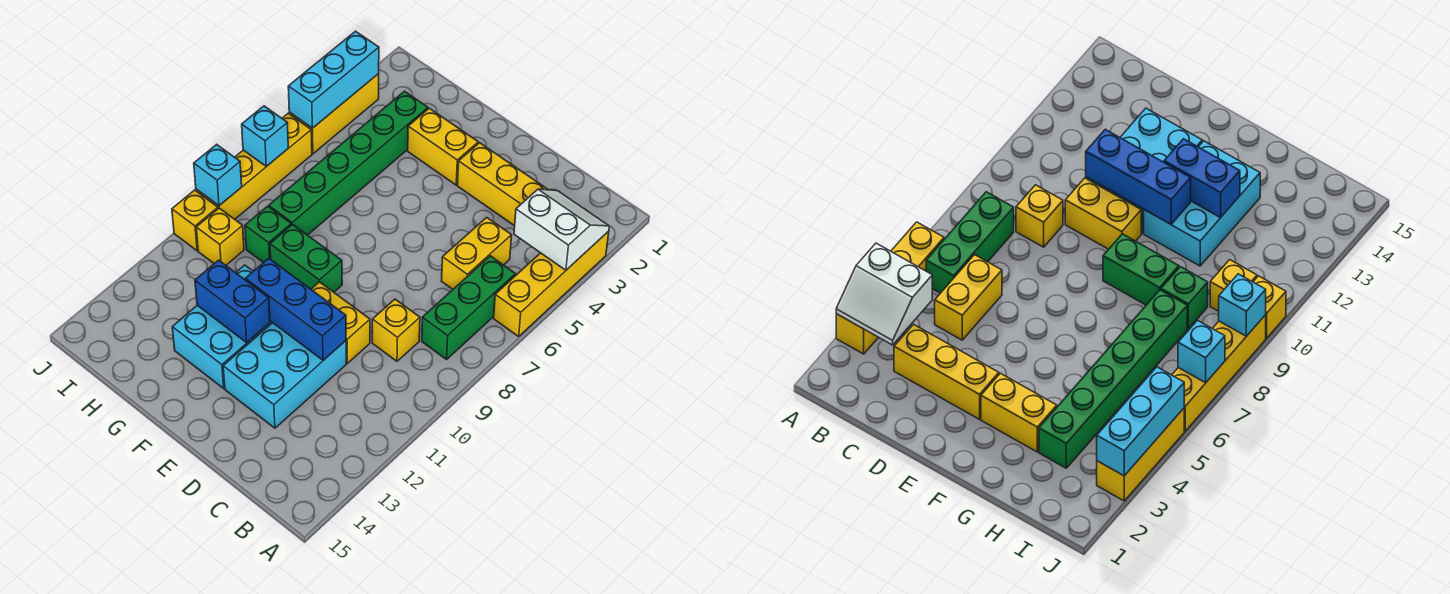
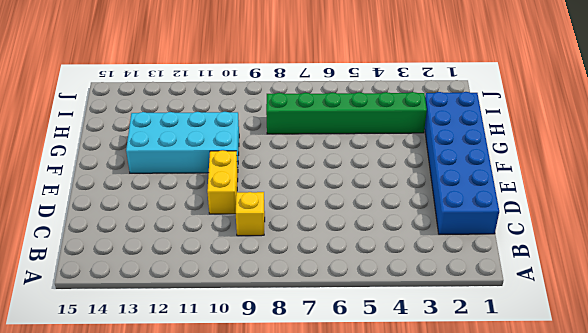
blue 2x6 brick [425,92,499,234] -> none
cyan 2x4 brick [126,112,239,173] -> cyan 2x3 brick [172,265,272,388]
none -> yellow 1x4 brick [494,231,609,336]
none -> green 1x3 brick [422,256,516,359]
none -> yellow 1x3 brick [457,143,548,226]

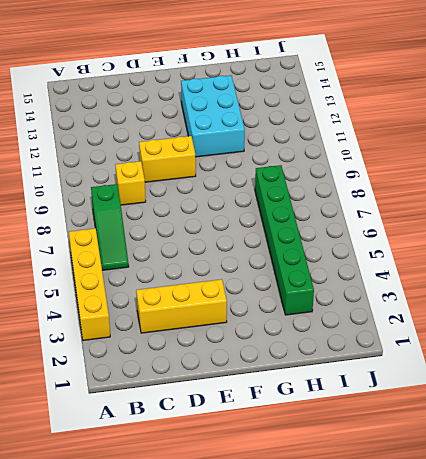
green 1x3 slope [91,184,129,270] -> green 1x3 brick [422,256,516,359]
none -> yellow 1x2 brick [442,217,512,289]
none -> cyan 2x3 brick [223,323,346,428]
none -> yellow 1x2 brick [408,108,478,185]

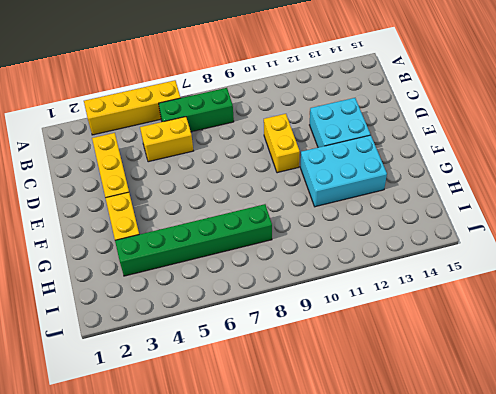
cyan 2x2 brick [310,98,370,147] -> cyan 2x3 brick [223,323,346,428]
none -> yellow 1x1 brick [372,299,420,361]
none -> green 1x2 brick [270,224,342,292]
none -> green 1x1 brick [245,206,291,263]

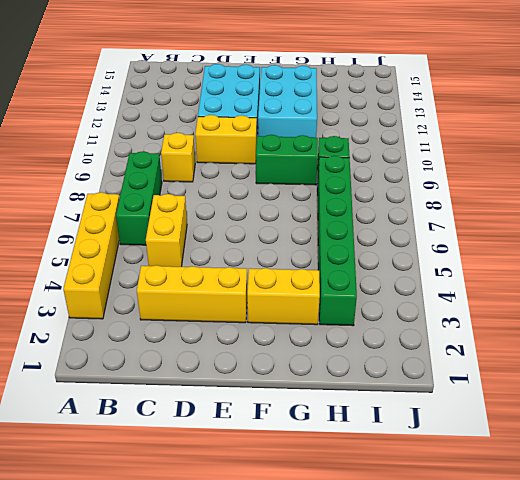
none -> yellow 1x1 brick [196,208,244,265]
none -> yellow 1x3 brick [289,74,379,154]
none -> yellow 1x4 brick [196,113,312,219]

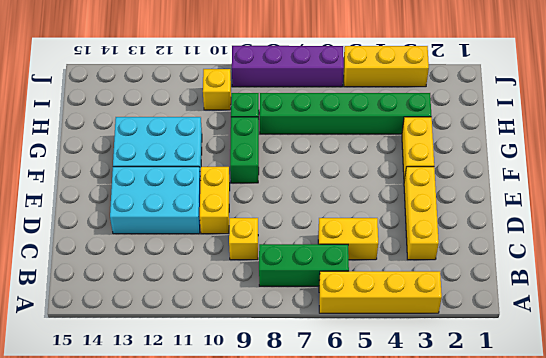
purple 1x4 brick [232,46,344,87] -> yellow 1x4 brick [196,113,312,219]
none -> yellow 1x1 brick [172,190,218,251]
none -> white 2x2 slope [514,189,609,270]
none -> blue 1x3 brick [245,259,346,360]

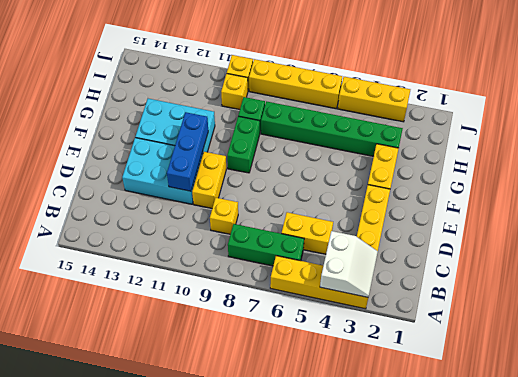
none -> blue 1x2 brick [195,260,270,342]
none -> cyan 1x3 brick [288,31,379,128]
none -> cyan 1x1 brick [242,106,288,167]

